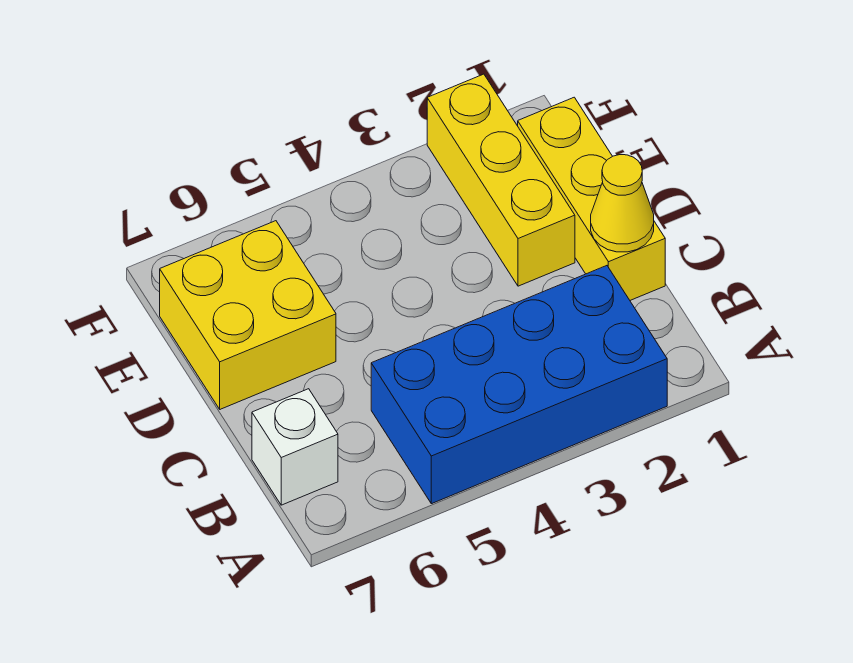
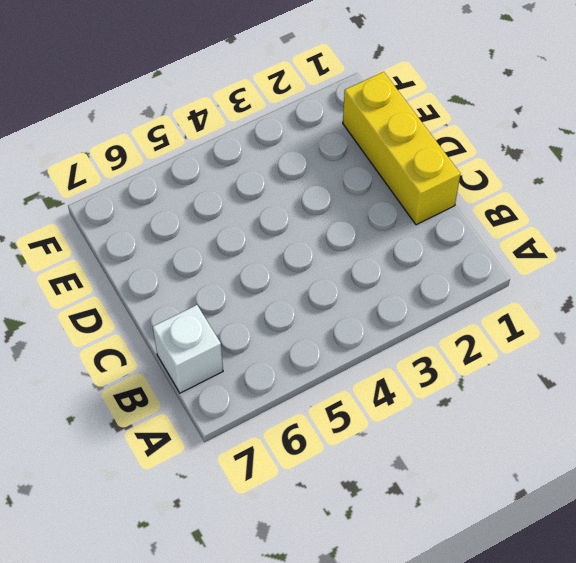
none -> blue 2x4 brick [371,266,667,504]
none -> yellow 1x3 brick [427,74,575,286]

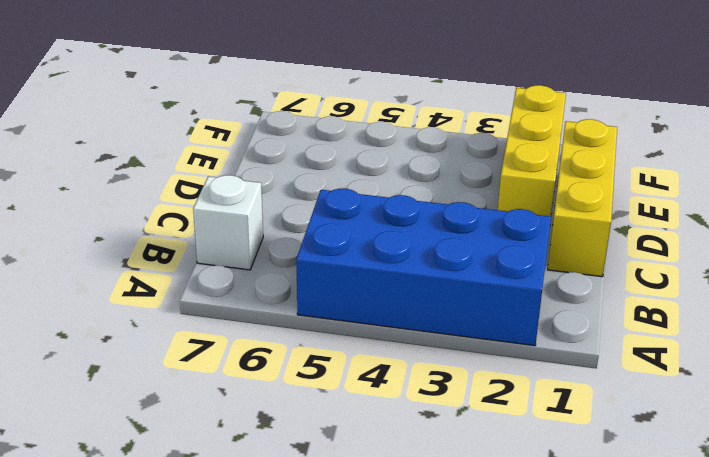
none -> yellow 2x2 brick [160,221,336,409]
none -> yellow 1x1 cone [591,155,654,252]

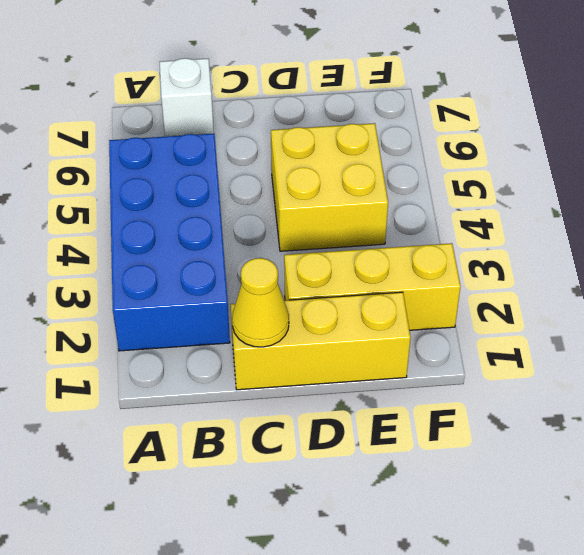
yellow 2x2 brick [271,123,388,251] -> yellow 2x2 brick moved to [160,221,336,409]

